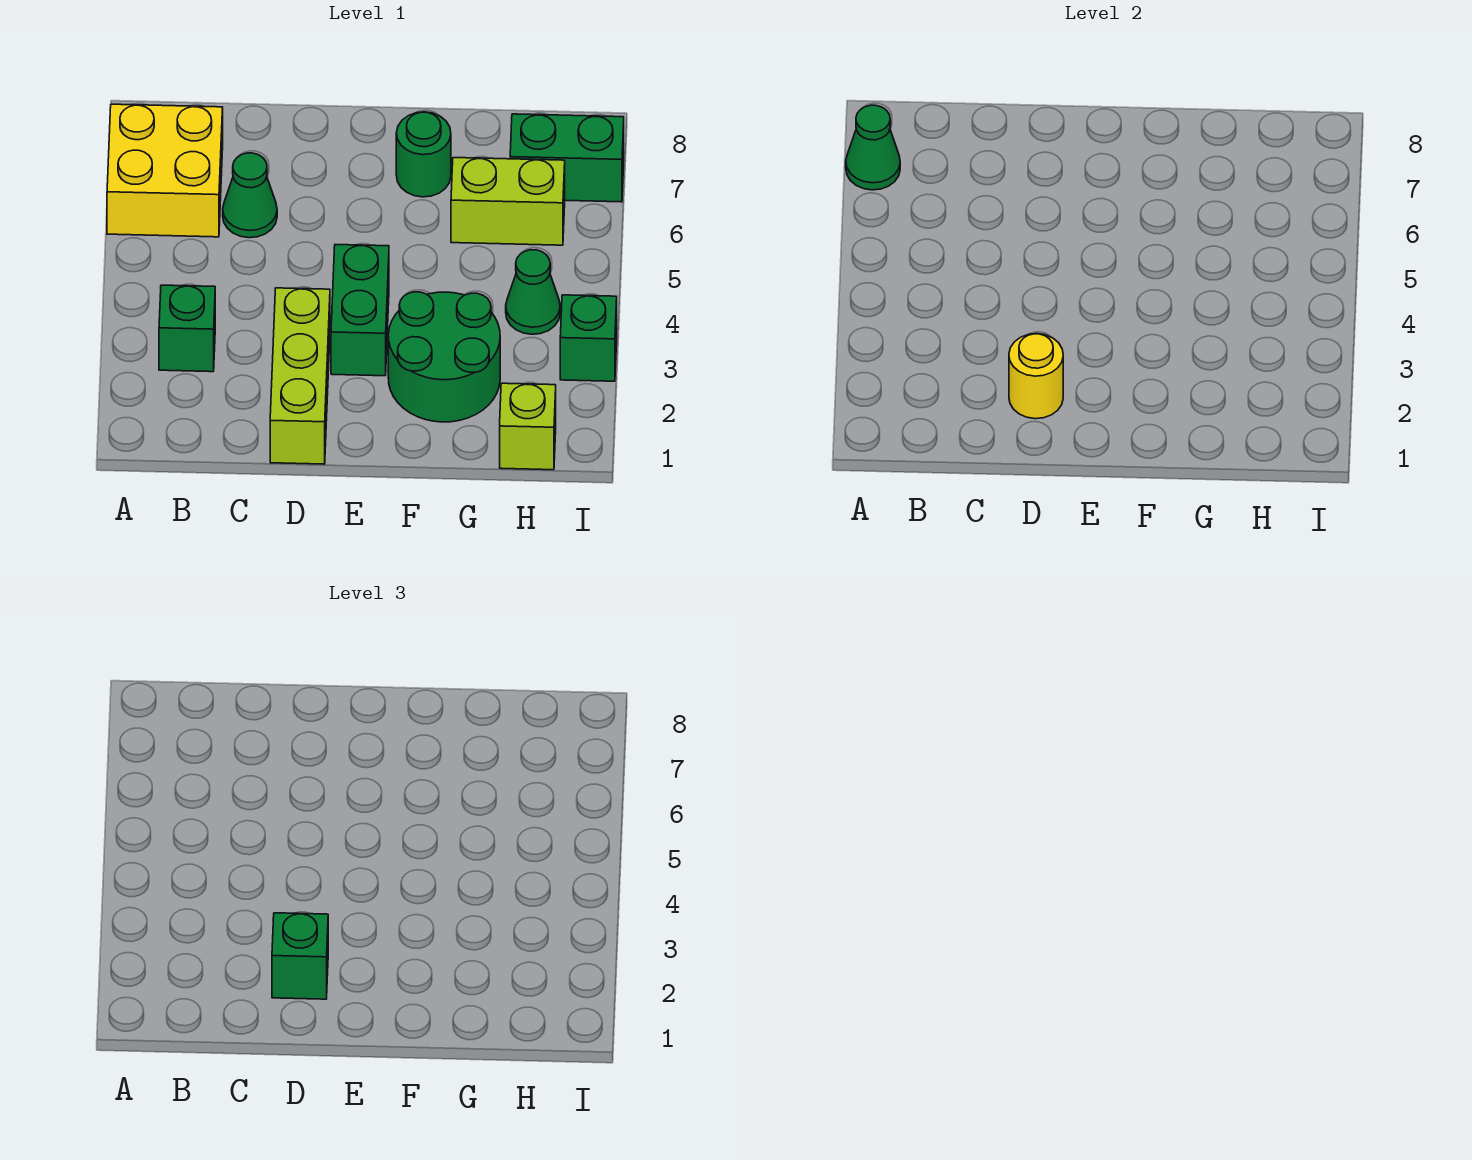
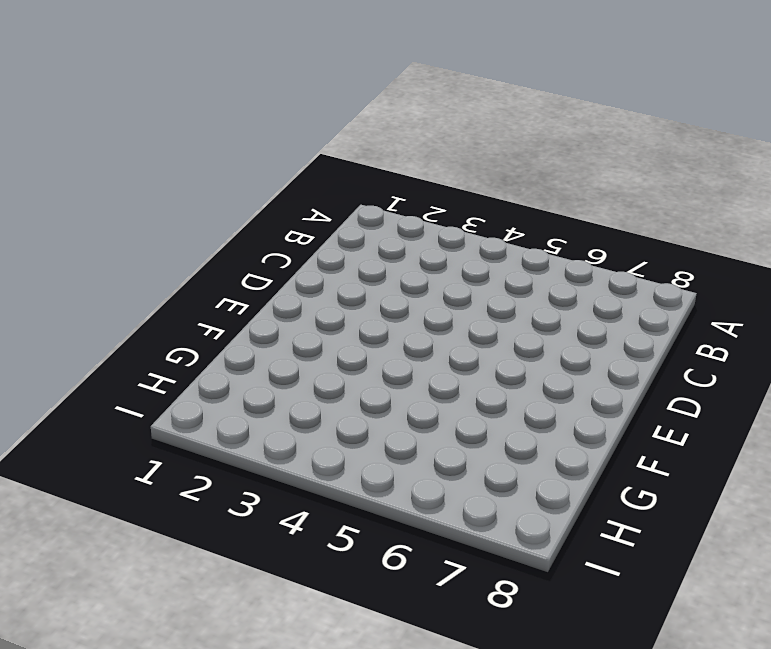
none -> yellow 2x2 brick [107,104,223,237]
none -> green 1x1 brick [159,285,215,372]
none -> green 1x1 cone [223,153,277,238]

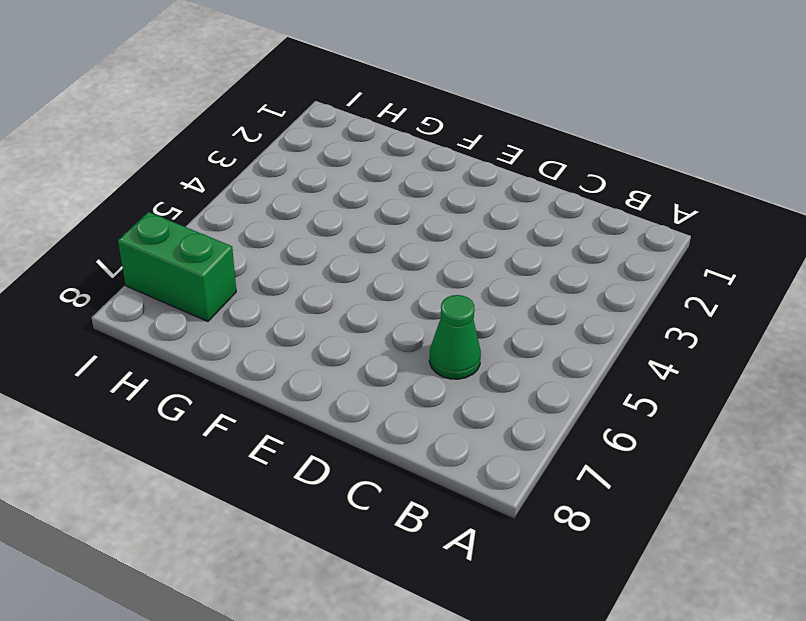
none -> yellow 2x2 brick [107,104,223,237]
none -> green 1x1 brick [159,285,215,372]
none -> lime 1x3 brick [270,288,330,464]

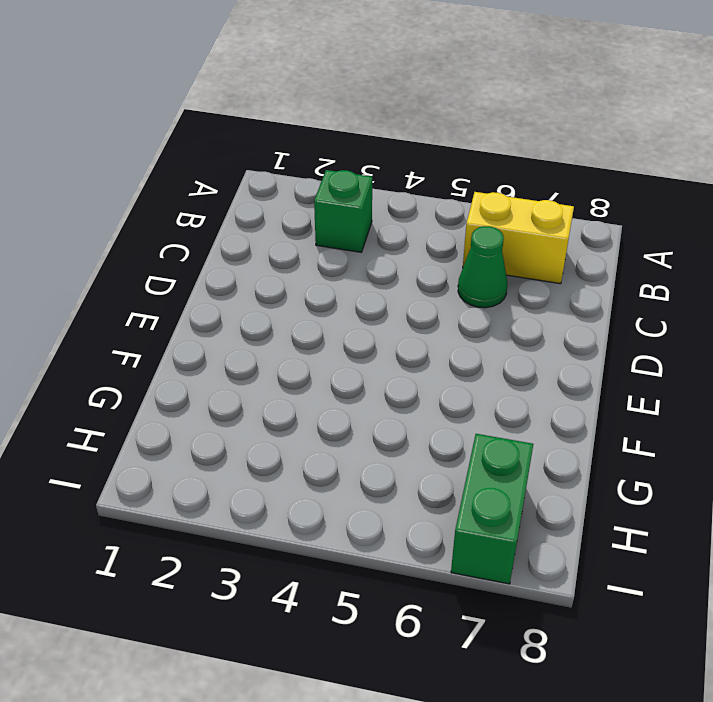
yellow 1x2 brick [463,192,574,284] -> yellow 2x2 brick [107,104,223,237]
none -> lime 1x3 brick [270,288,330,464]
none -> green 1x2 brick [331,245,389,376]
none -> green 2x2 round brick [388,292,500,422]

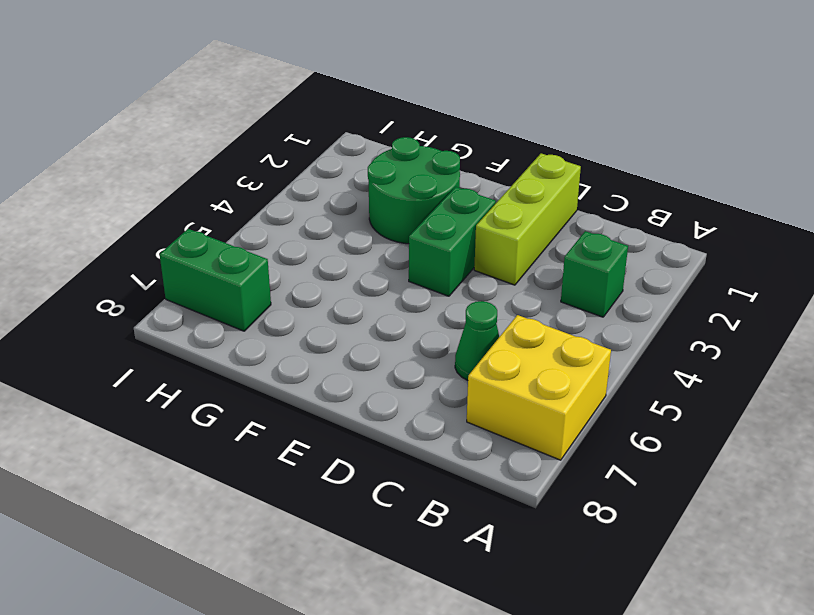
none -> green 1x1 round brick [396,112,451,197]
none -> lime 1x2 brick [451,158,565,245]
none -> lime 1x1 brick [500,383,556,470]

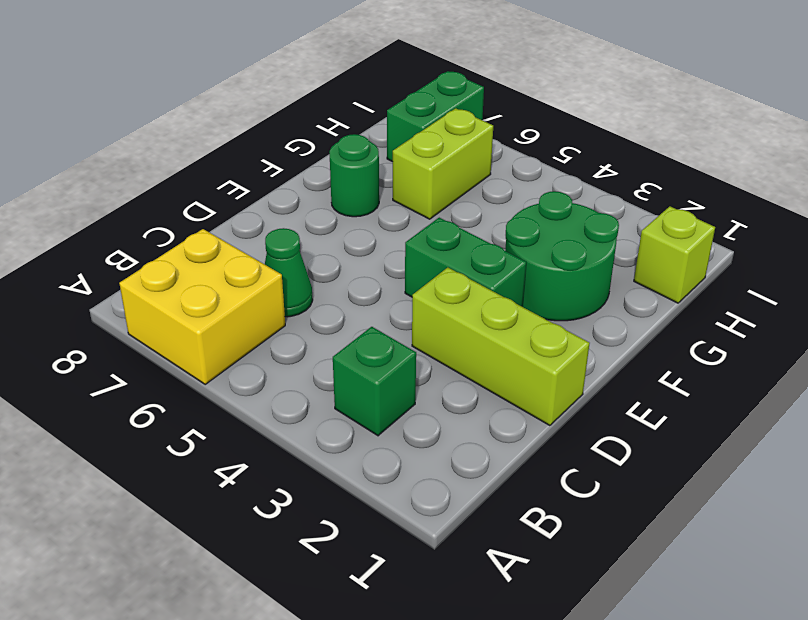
none -> green 1x1 cone [506,250,560,334]
none -> green 1x1 brick [560,295,617,381]
none -> green 1x1 cone [846,105,900,190]

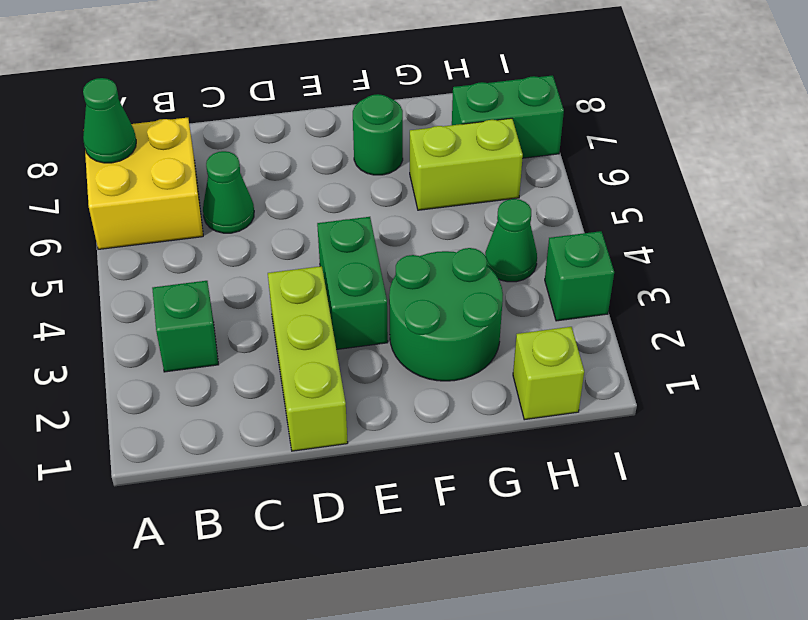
none -> yellow 1x1 round brick [1009,334,1063,419]
none -> green 1x1 brick [272,913,328,999]

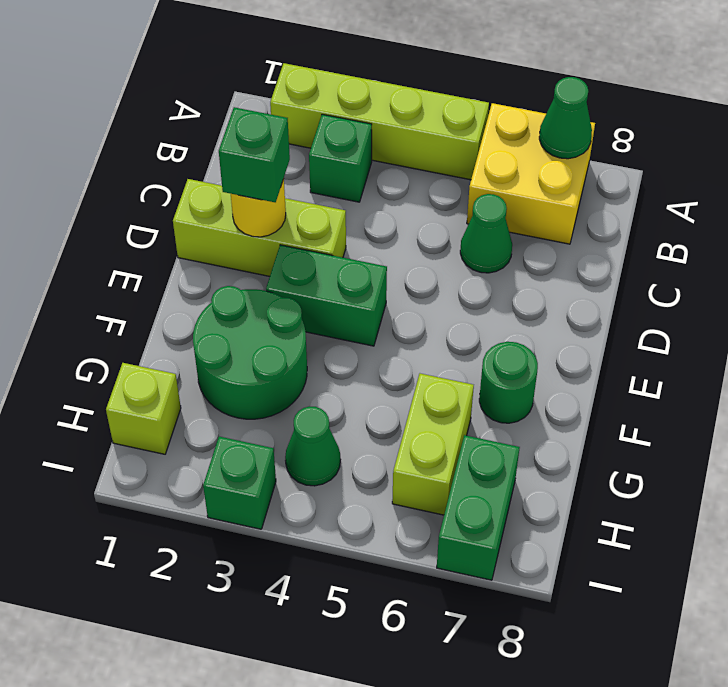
lime 1x4 brick [270,63,489,180] -> none

